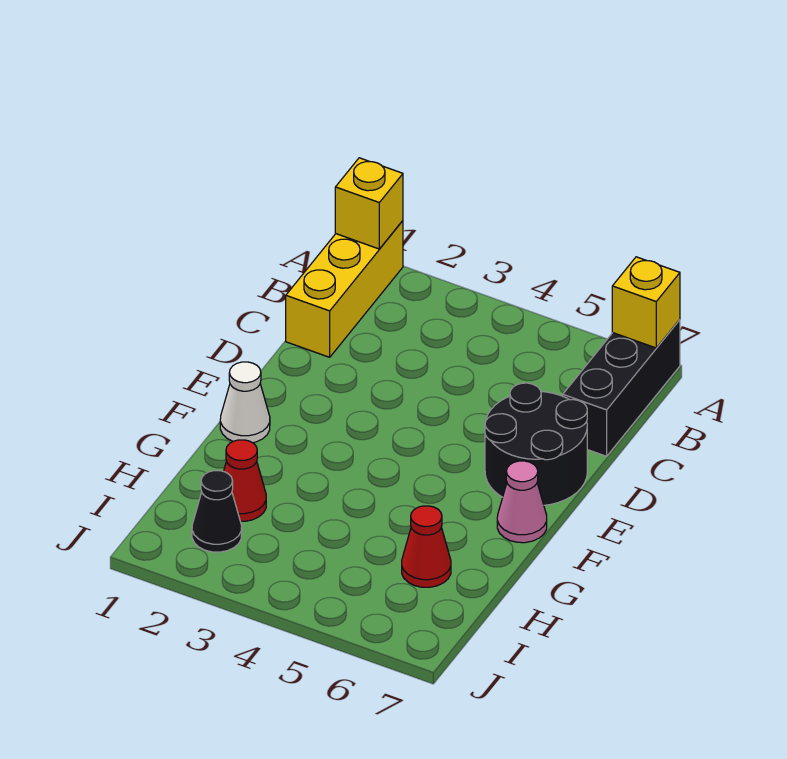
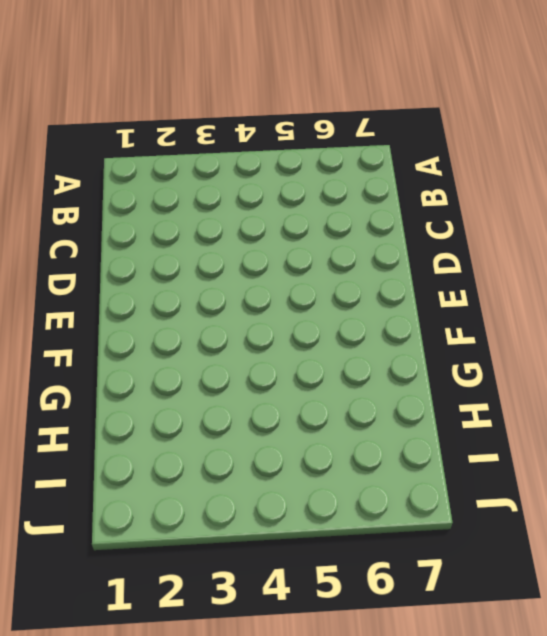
none -> yellow 1x3 brick [286,221,403,357]
none -> black 1x3 brick [563,320,680,456]

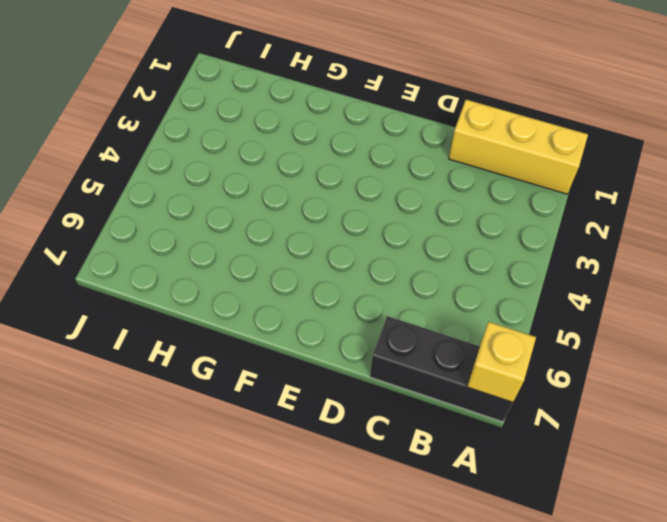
none -> black 2x2 round brick [485,383,587,505]
none -> white 1x1 cone [220,362,270,443]

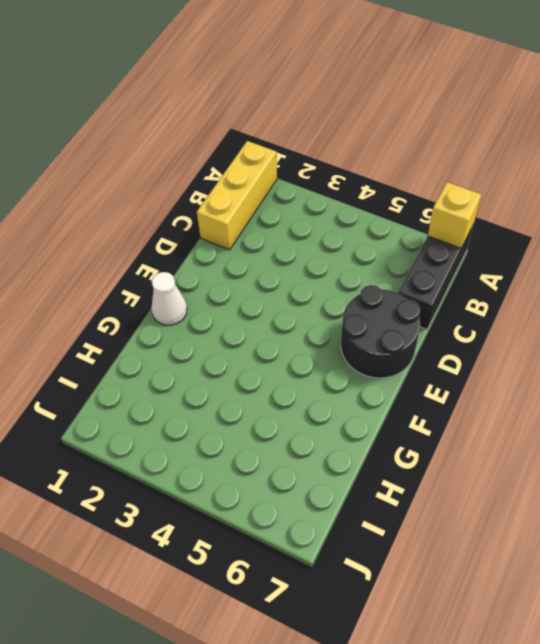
none -> pink 1x1 cone [497,461,547,543]
none -> red 1x1 cone [224,440,266,521]

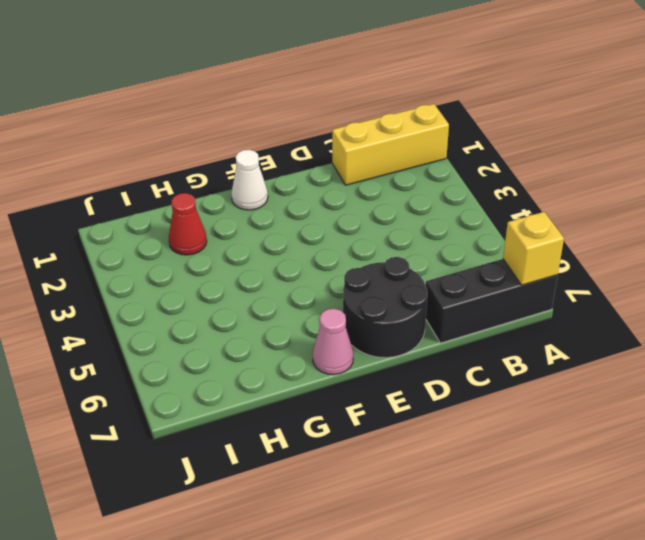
none -> red 1x1 cone [402,506,451,587]
none -> black 1x1 cone [192,471,242,552]

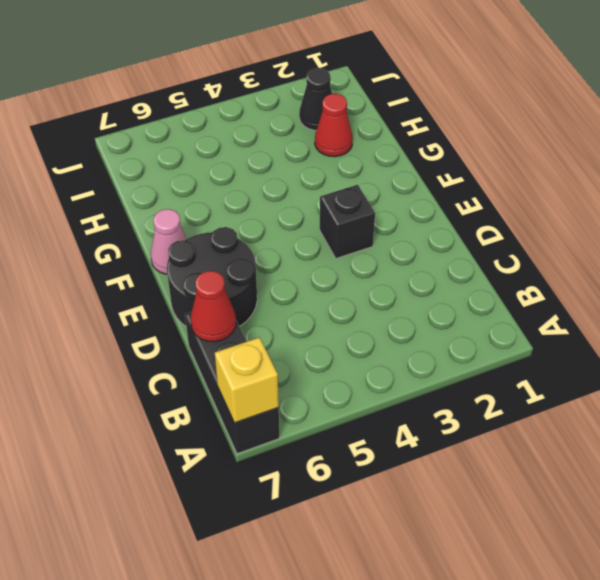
red 1x1 cone [190,271,236,342] -> red 1x1 cone moved to [402,506,451,587]
black 1x1 brick [320,185,375,258] -> none
none -> yellow 1x3 brick [286,221,403,357]
none -> white 1x1 cone [220,362,270,443]

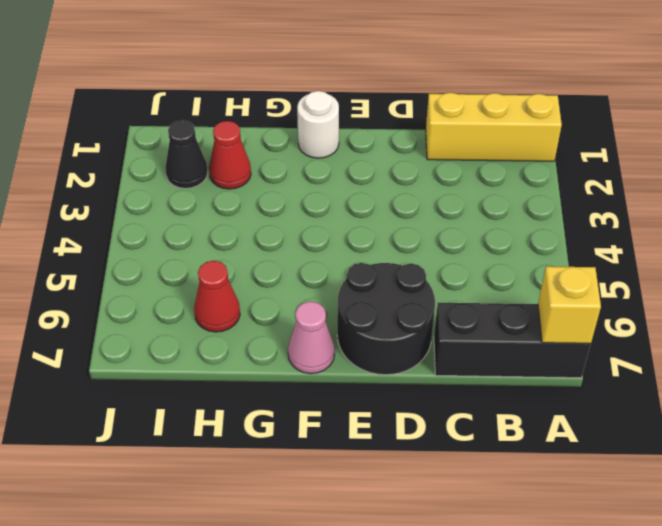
white 1x1 round brick [297,91,339,158] -> white 1x1 cone [220,362,270,443]
none -> yellow 1x1 brick [335,158,403,249]

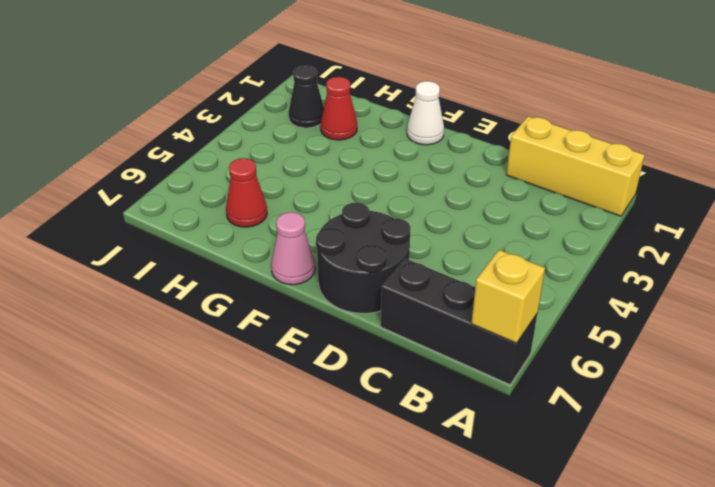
none -> yellow 1x1 brick [335,158,403,249]

